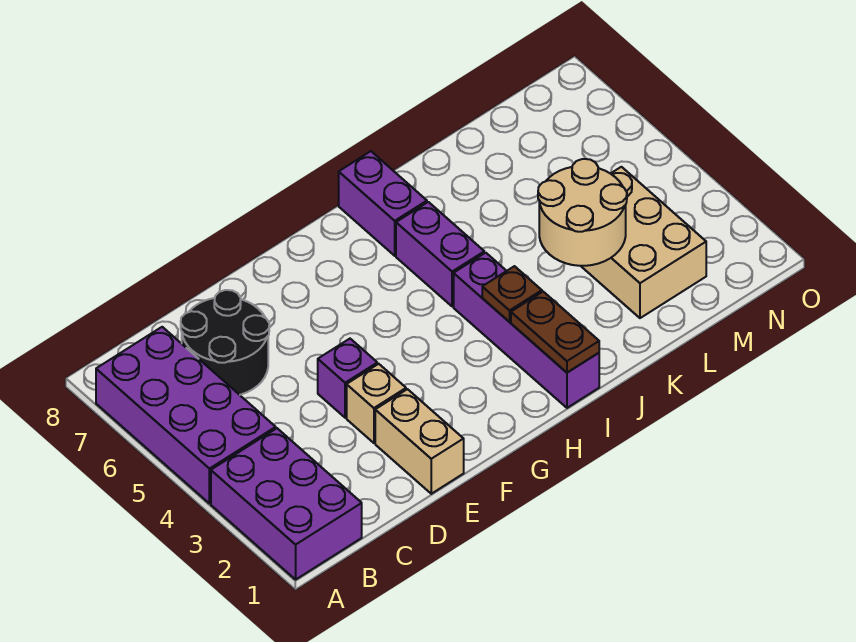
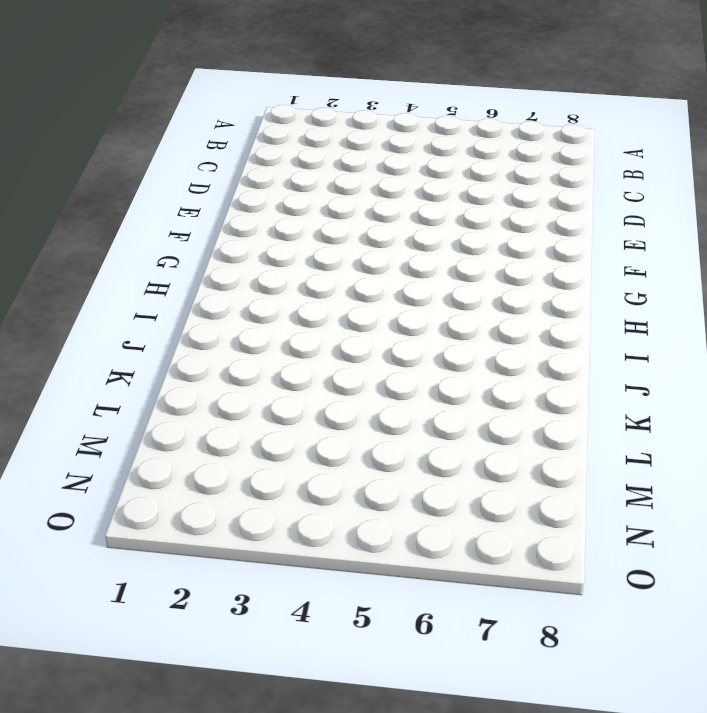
none -> purple 2x3 brick [211,428,362,579]
none -> purple 2x4 brick [96,327,276,504]
none -> black 2x2 round brick [181,290,269,395]

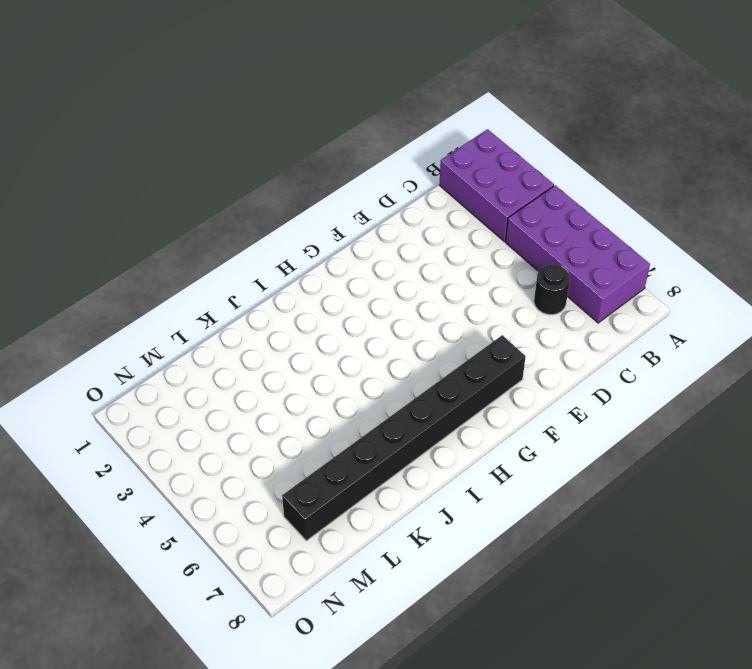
black 1x1 round brick [534,264,570,315] -> black 2x2 round brick [181,290,269,395]
black 1x8 brick [282,335,526,541] -> purple 1x2 brick [339,151,427,256]
none -> tan 1x2 brick [375,389,464,494]
none -> tan 1x1 brick [347,364,406,443]
none -> purple 1x1 brick [318,339,377,418]

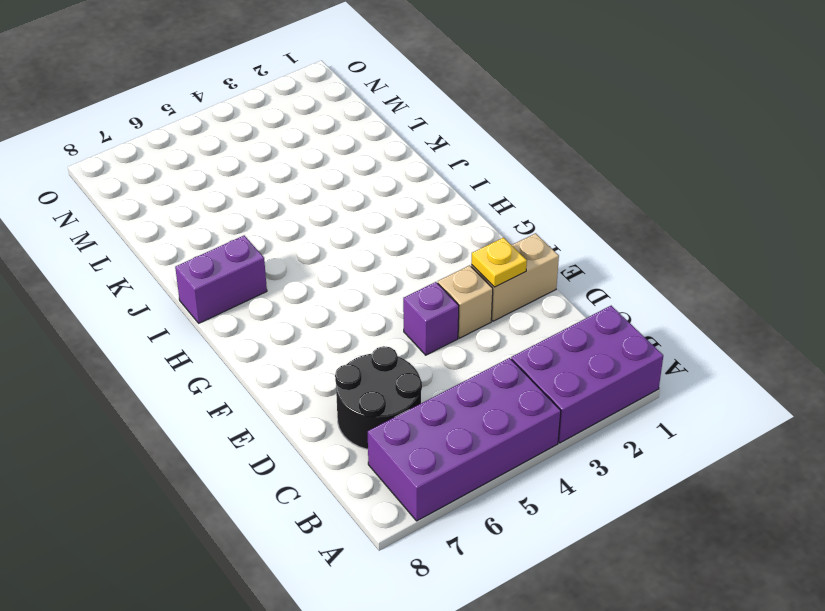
yellow 1x1 plate [471,237,527,287] -> none
none -> purple 1x4 brick [454,253,599,408]
none -> purple 1x2 brick [396,202,484,307]
none -> tan 2x3 brick [581,167,706,318]

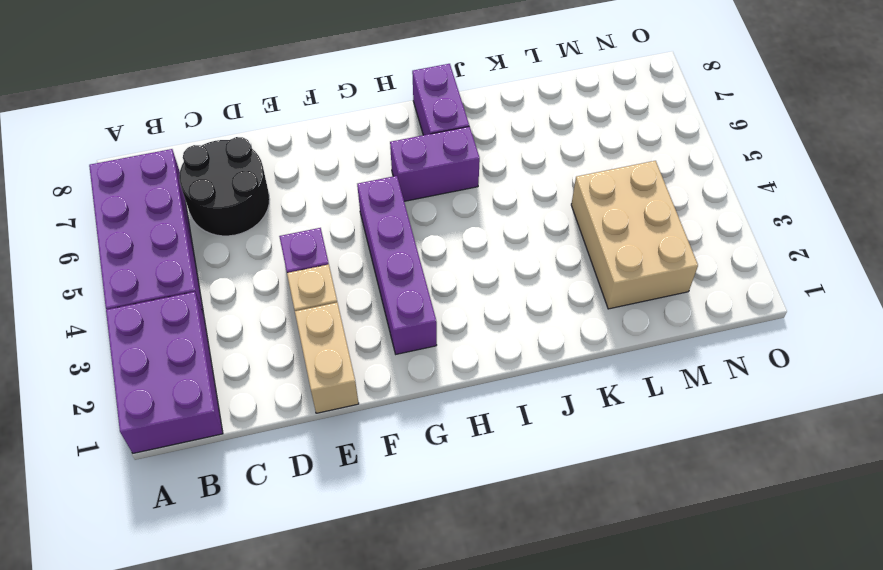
purple 1x4 brick [357,176,437,354] -> purple 1x4 brick moved to [454,253,599,408]
purple 1x2 brick [390,126,480,201] -> purple 1x2 brick turned to [396,202,484,307]
none -> brown 1x2 plate [511,292,599,373]
none -> brown 1x1 plate [482,266,542,322]
none -> tan 2x2 round brick [538,159,627,266]

